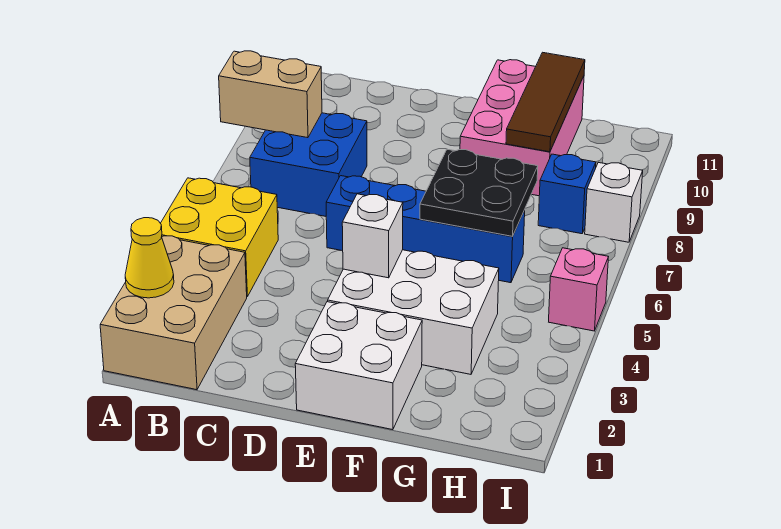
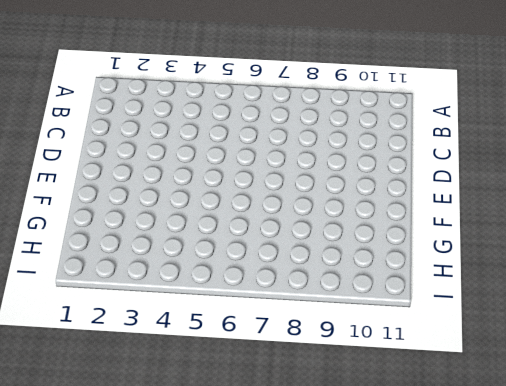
none -> tan 2x3 brick [100,236,247,390]
none -> yellow 2x2 brick [160,178,278,297]
none -> blue 2x2 brick [250,113,367,216]

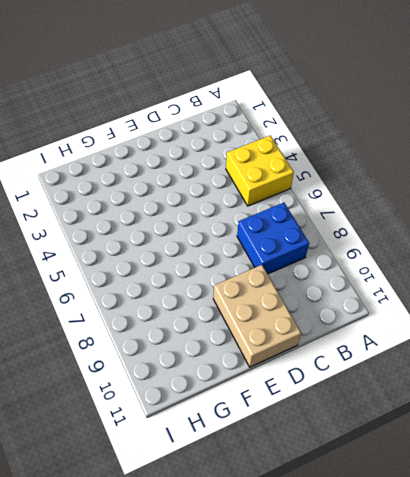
tan 2x3 brick [213,265,301,367] -> tan 2x3 brick moved to [100,236,247,390]
none -> blue 1x4 brick [326,176,525,283]
none -> white 2x2 brick [295,302,422,430]
none -> white 2x3 brick [328,250,499,374]

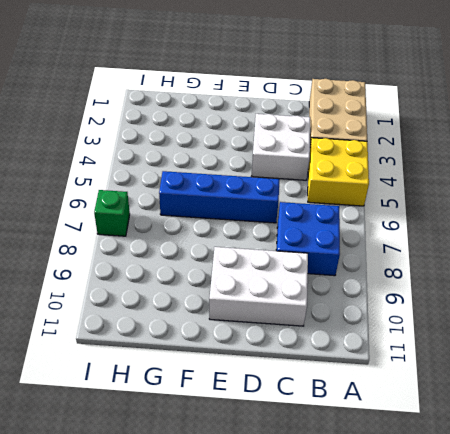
white 2x2 brick [252,114,310,180] -> white 2x2 brick moved to [295,302,422,430]
white 2x3 brick [209,247,308,326] -> white 2x3 brick moved to [328,250,499,374]
green 1x1 brick [94,190,130,236] -> none
none -> pink 2x3 brick [460,60,584,196]
none -> blue 1x1 brick [538,154,596,234]
none -> pink 1x1 brick [549,248,608,331]

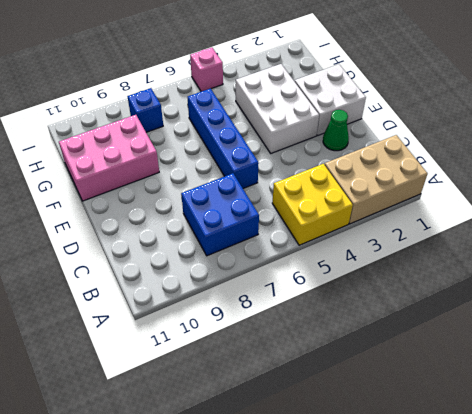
green 1x1 cone [323,110,349,151] -> none
none -> white 1x1 brick [585,162,643,242]
none -> yellow 1x1 cone [125,218,174,298]
none -> tan 1x2 brick [219,51,322,138]

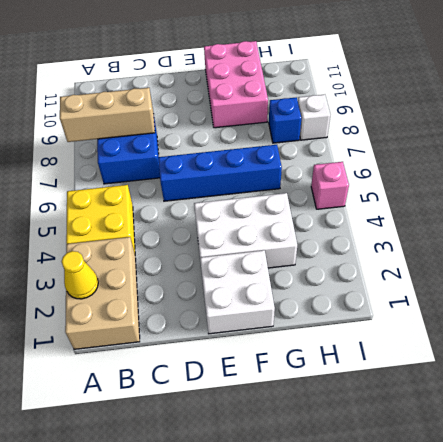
tan 1x3 brick [60,88,155,142] -> tan 1x2 brick [219,51,322,138]
none -> white 1x1 brick [342,194,403,278]
none -> black 2x2 plate [420,149,538,236]
none -> brown 1x3 tile [506,52,585,152]

